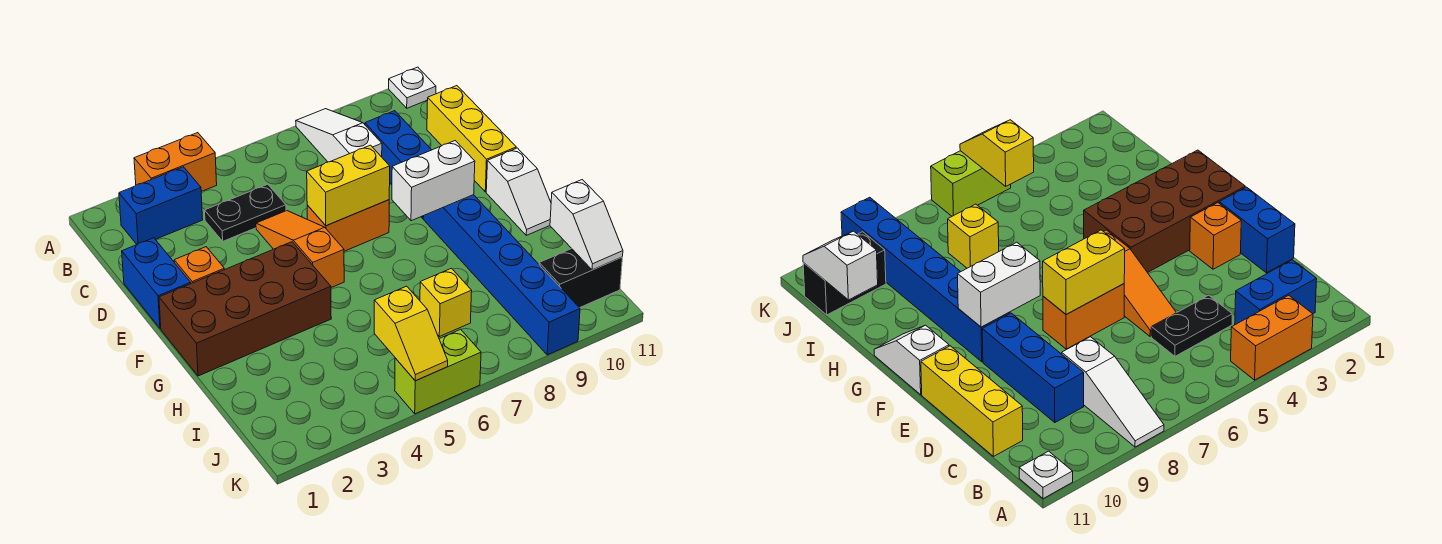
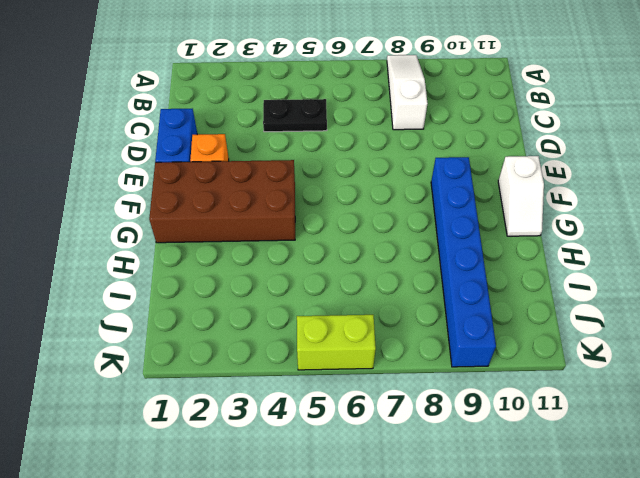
none -> orange 1x2 brick [134,133,217,192]
none -> white 1x1 plate [389,67,436,108]
none -> blue 1x2 brick [119,167,203,244]

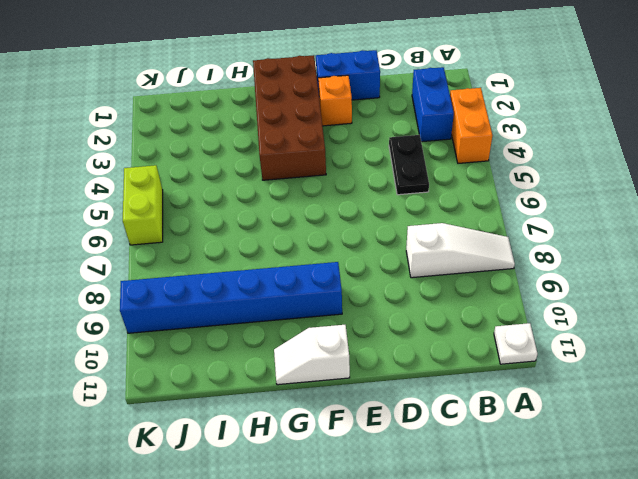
none -> blue 1x3 brick [365,111,431,218]
none -> yellow 1x3 brick [427,86,516,192]
none -> orange 1x3 slope [256,211,344,288]

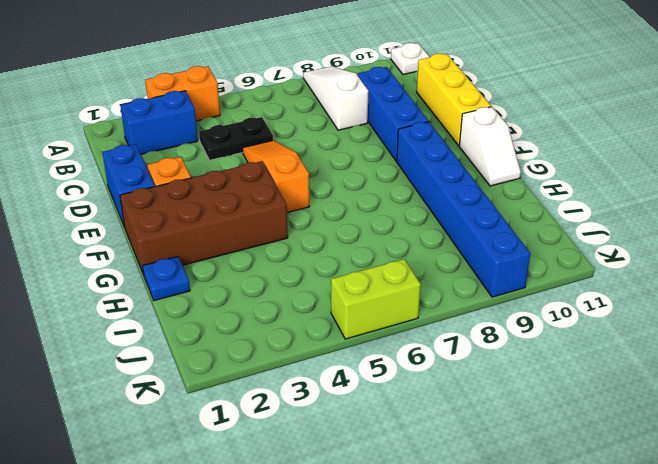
blue 1x1 plate [143,257,190,300] -> none
none -> orange 1x2 brick [307,200,389,251]
none -> yellow 1x1 brick [420,268,472,337]
none -> black 1x2 brick [539,249,623,308]

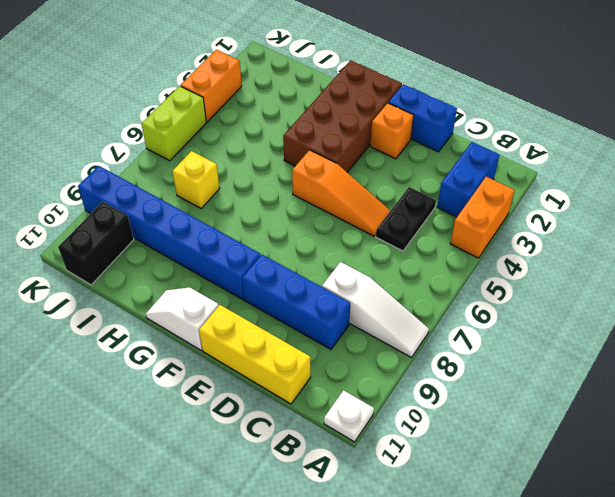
orange 1x2 brick [181,50,242,122] -> orange 1x2 brick moved to [307,200,389,251]
none -> yellow 1x2 brick [307,145,390,226]
none -> white 1x2 brick [392,141,475,221]
none -> white 1x2 slope [550,180,623,270]

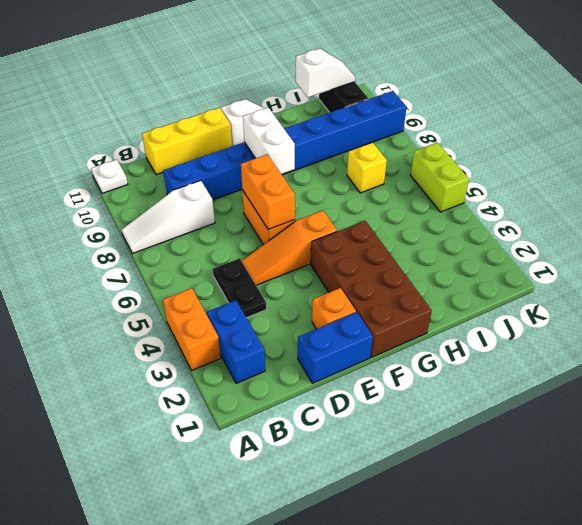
orange 1x2 brick [241,154,295,230] -> yellow 1x2 brick [307,145,390,226]
none -> yellow 1x2 slope [374,286,448,381]

